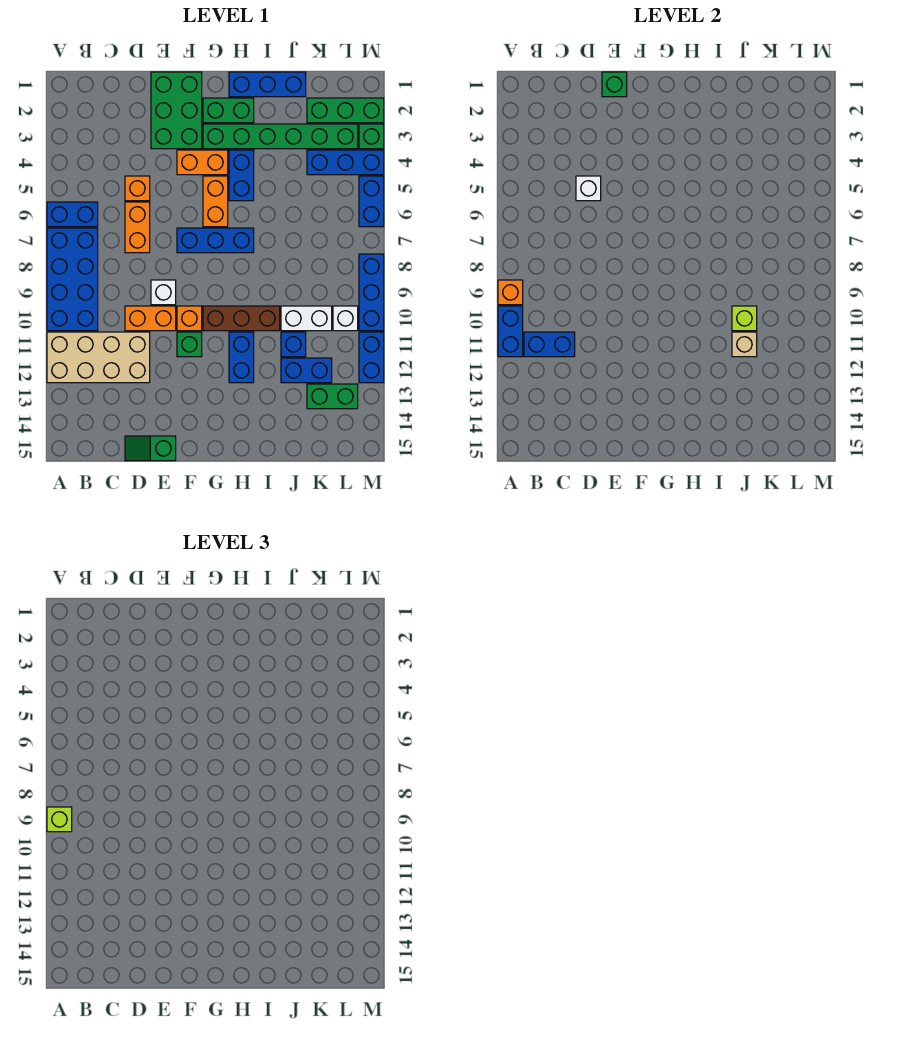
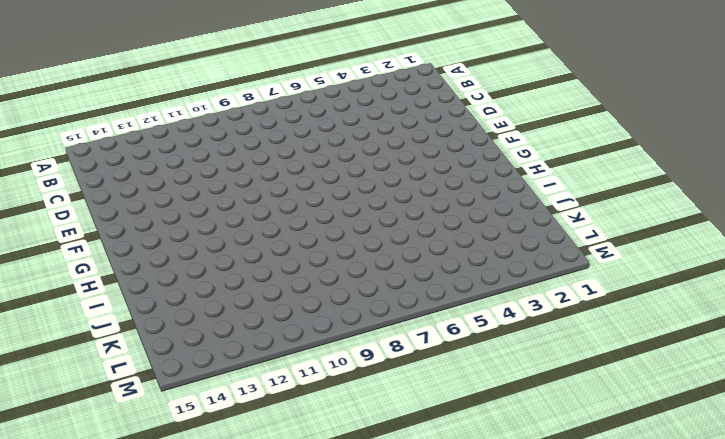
none -> blue 1x2 brick [47,202,98,227]
none -> blue 2x4 brick [47,228,98,331]
none -> tan 2x4 brick [47,332,150,383]
none -> orange 1x1 brick [125,176,150,201]

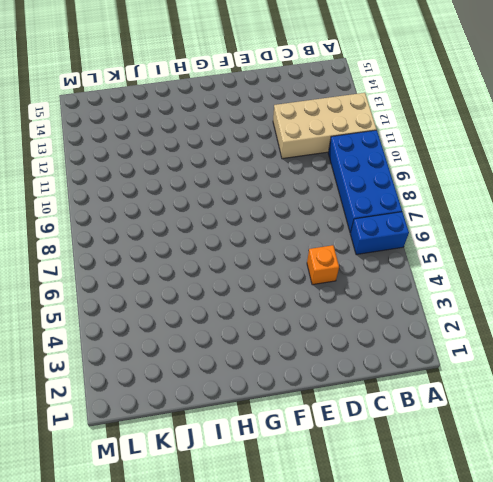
none -> orange 1x2 brick [125,202,150,253]
none -> orange 1x2 brick [125,306,176,331]
none -> green 1x2 slope [125,436,176,461]
none -> green 2x3 brick [151,72,202,149]

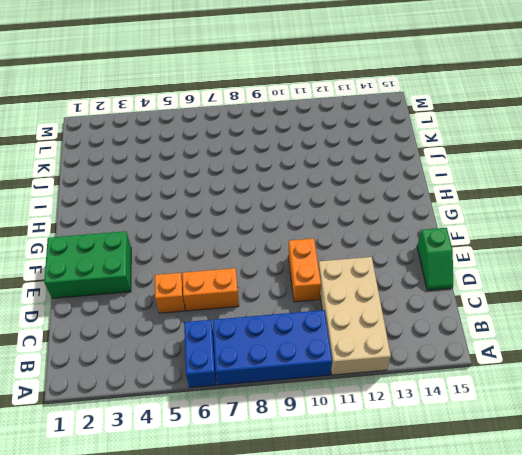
none -> white 1x1 brick [151,280,176,305]
none -> orange 1x2 brick [177,150,228,175]
none -> blue 1x3 brick [177,228,254,253]
none -> orange 1x1 brick [177,306,202,331]

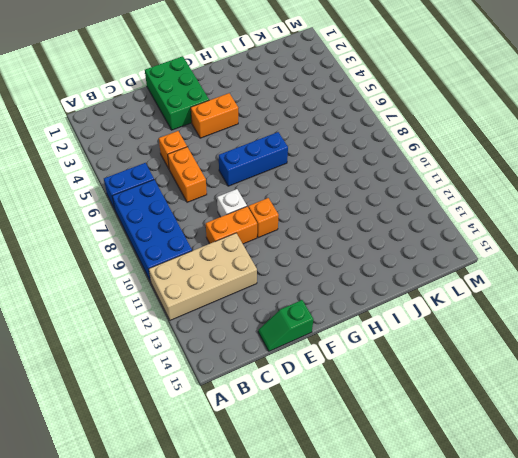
none -> green 1x1 brick [177,332,202,357]
none -> green 1x2 brick [203,98,254,123]
none -> green 1x6 brick [203,124,358,149]
none -> orange 1x2 brick [203,176,228,227]

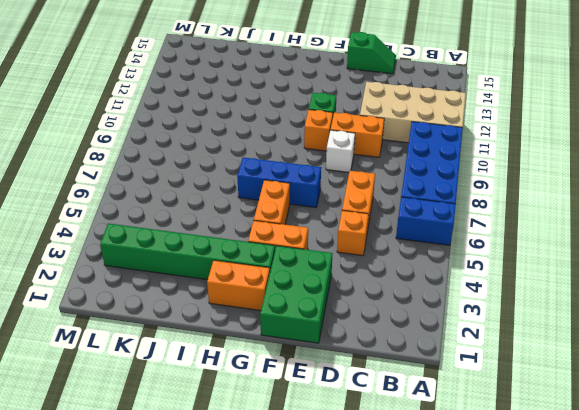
orange 1x2 brick [207,260,270,311] -> green 1x2 brick [203,98,254,123]
none -> brown 1x3 brick [203,306,280,331]
none -> blue 1x3 brick [229,72,306,97]
none -> blue 1x2 brick [229,150,254,201]
none -> blue 1x2 brick [229,332,254,383]

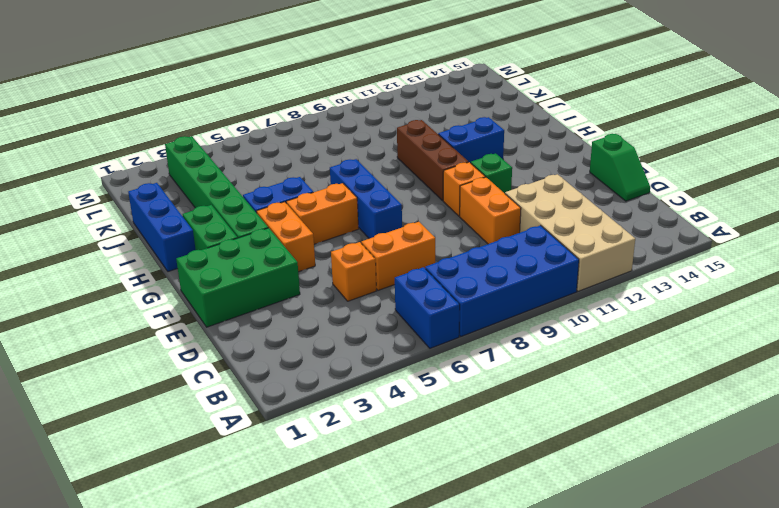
none -> white 1x1 brick [151,280,176,305]
none -> white 1x2 brick [281,306,332,331]
none -> blue 1x1 brick [281,332,306,357]
none -> blue 1x2 brick [281,358,332,383]

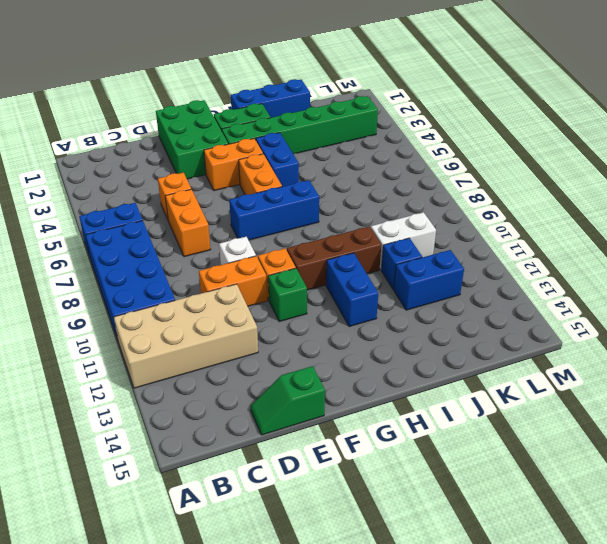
none -> green 1x3 brick [307,98,384,123]
none -> blue 1x3 brick [307,150,384,175]
none -> green 1x2 brick [307,384,358,409]
none -> white 1x1 brick [333,306,358,331]

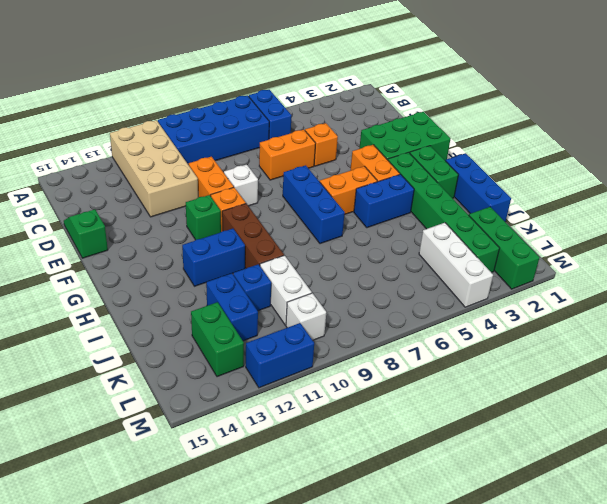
white 1x3 brick [419,223,493,307] -> blue 1x3 brick [307,150,384,175]
none -> green 1x1 brick [359,124,384,149]
none -> blue 1x2 brick [359,176,384,227]
none -> blue 1x3 brick [359,254,384,331]
none -> orange 1x1 brick [498,280,523,305]

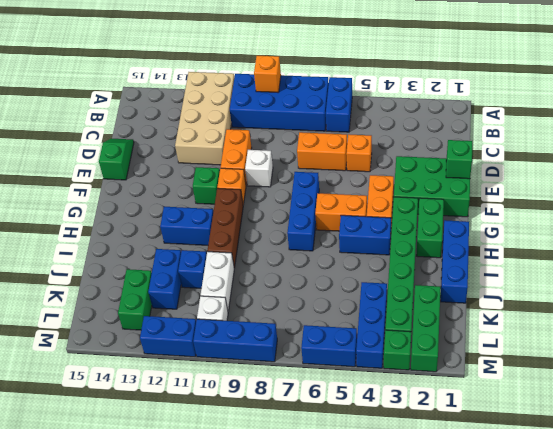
none -> blue 1x2 brick [498,306,523,357]
none -> blue 1x2 brick [524,332,575,357]
none -> white 1x1 brick [576,176,601,201]
none -> lime 1x1 brick [732,306,757,331]

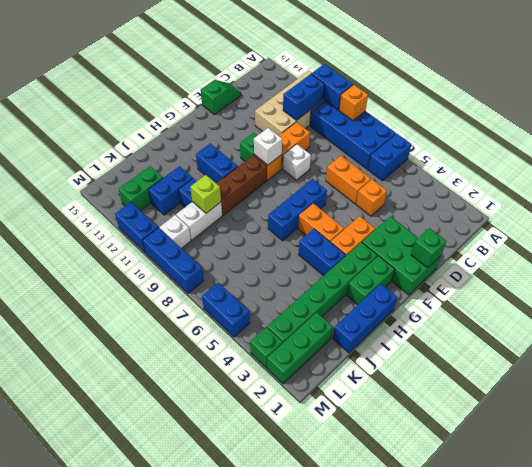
white 1x1 brick [254,128,282,165] -> white 1x1 brick moved to [576,176,601,201]
none -> blue 1x3 brick [307,150,384,175]
none -> tan 1x1 brick [732,332,757,357]
none -> lime 1x1 brick [47,807,72,832]

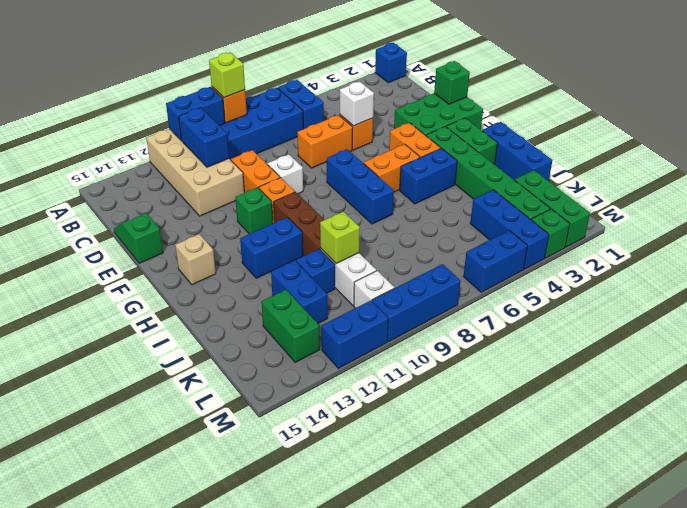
blue 1x1 brick [375,43,407,83] -> none
tan 1x1 brick [175,234,216,285] -> tan 1x1 brick moved to [732,332,757,357]

